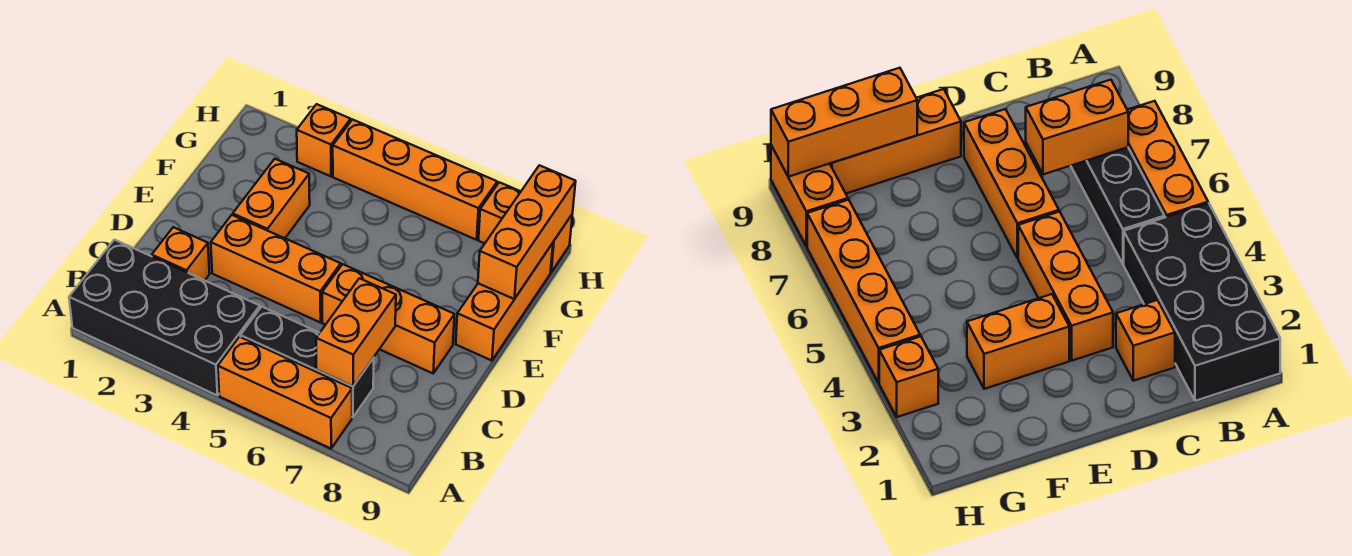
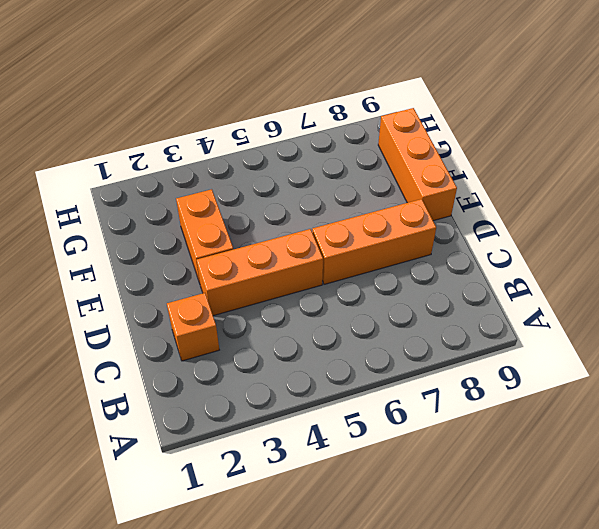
none -> black 2x4 brick [69,240,260,396]
none -> orange 1x3 brick [218,337,352,448]
none -> black 1x3 brick [240,307,374,417]

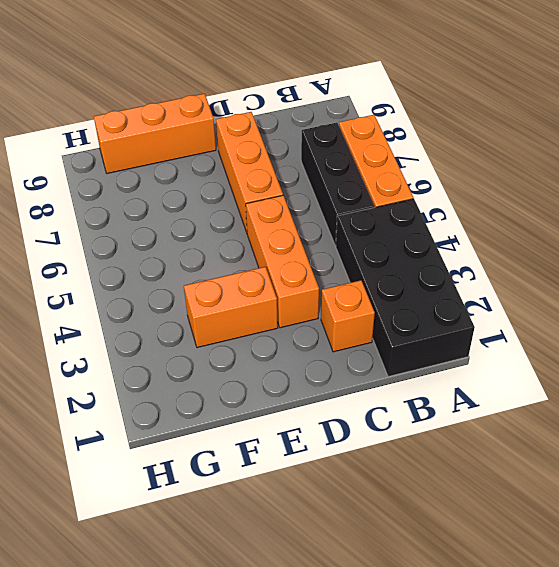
none -> orange 1x1 brick [297,104,351,176]
none -> orange 1x4 brick [333,120,497,240]
none -> orange 1x2 brick [478,182,572,272]

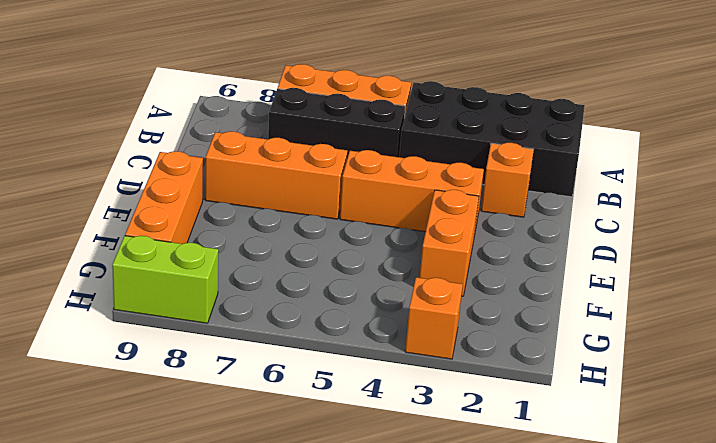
lime 1x2 brick [112,236,218,323] -> orange 1x2 brick [478,182,572,272]
none -> orange 1x4 brick [333,120,497,240]
none -> orange 1x2 brick [316,278,396,386]
none -> orange 1x3 brick [478,165,576,299]

